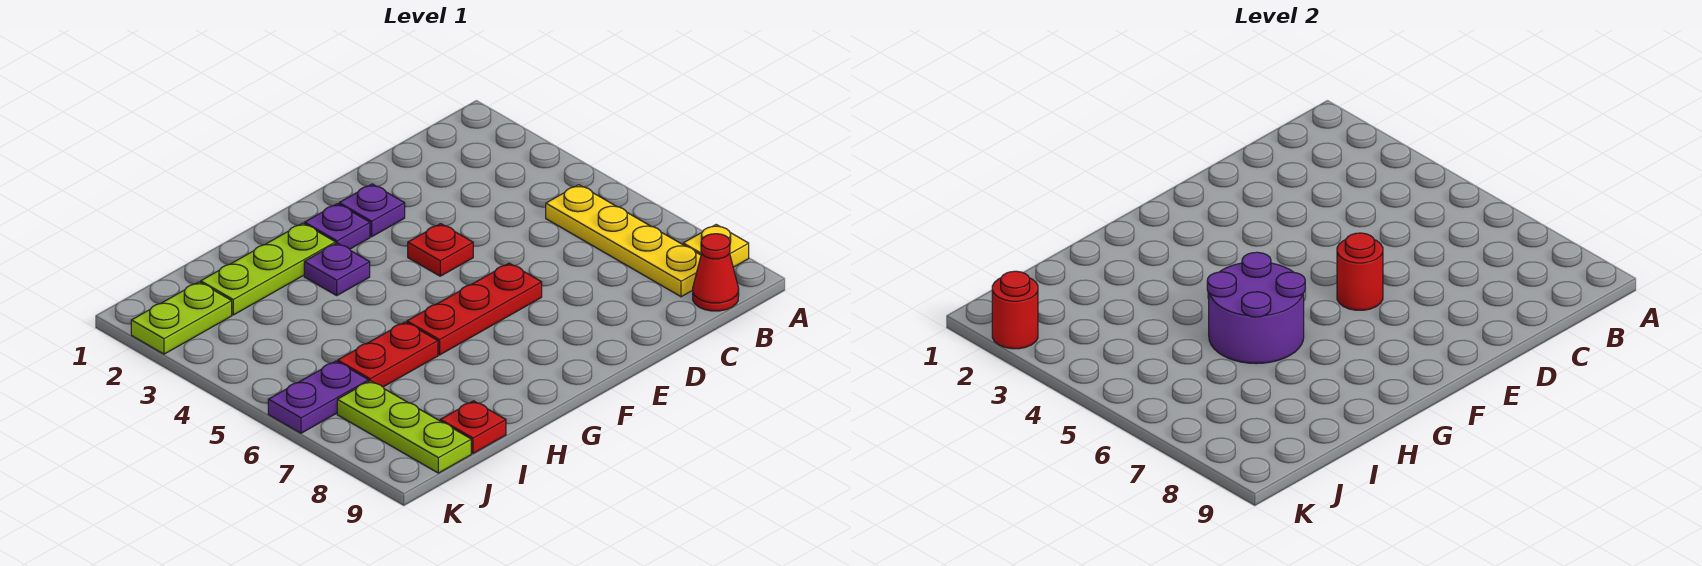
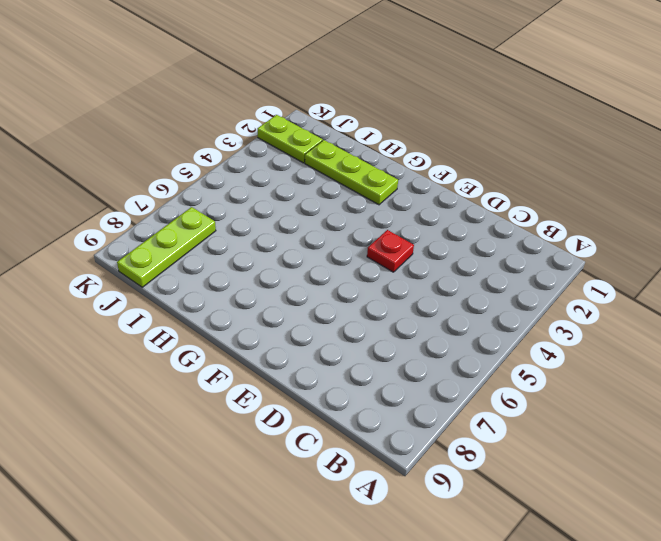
none -> yellow 1x1 plate [683,225,749,267]
none -> yellow 1x4 plate [546,185,701,297]
none -> red 1x1 cone [693,234,739,311]

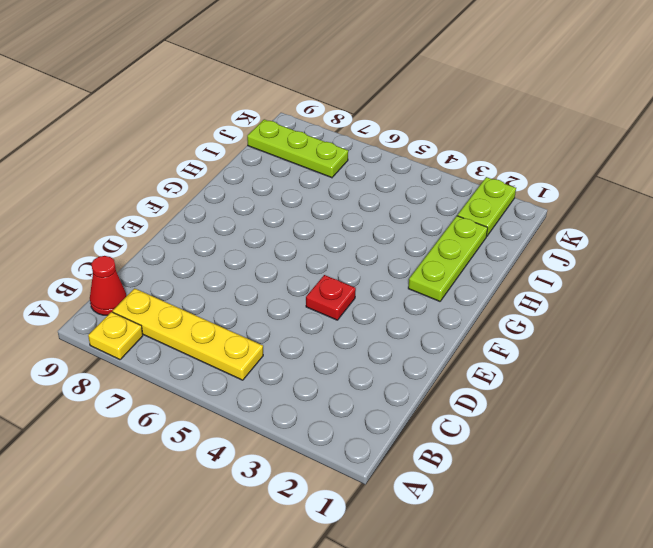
none -> purple 1x1 plate [339,184,405,237]
none -> red 1x3 plate [407,263,542,355]
none -> purple 1x1 plate [305,204,370,249]

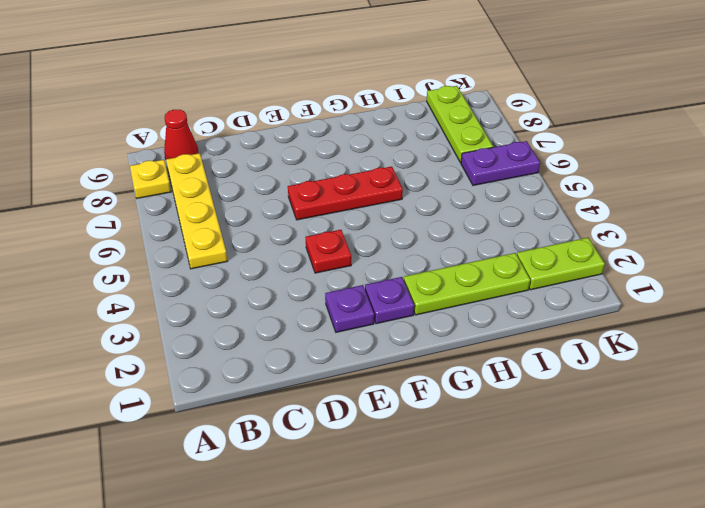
none -> purple 1x1 plate [304,243,370,295]
none -> red 1x2 plate [338,322,438,387]
none -> red 1x1 plate [440,401,506,453]

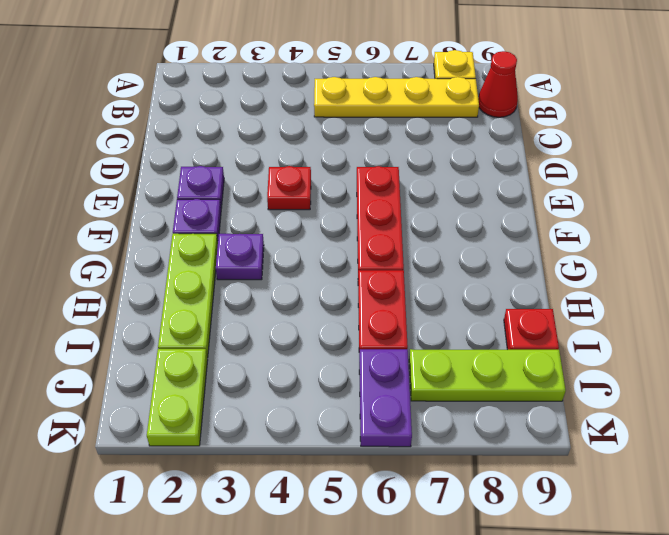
none -> red 1x1 round brick [1337,233,1383,310]
none -> purple 2x2 round brick [1207,252,1305,364]
none -> red 1x1 round brick [992,271,1038,349]

